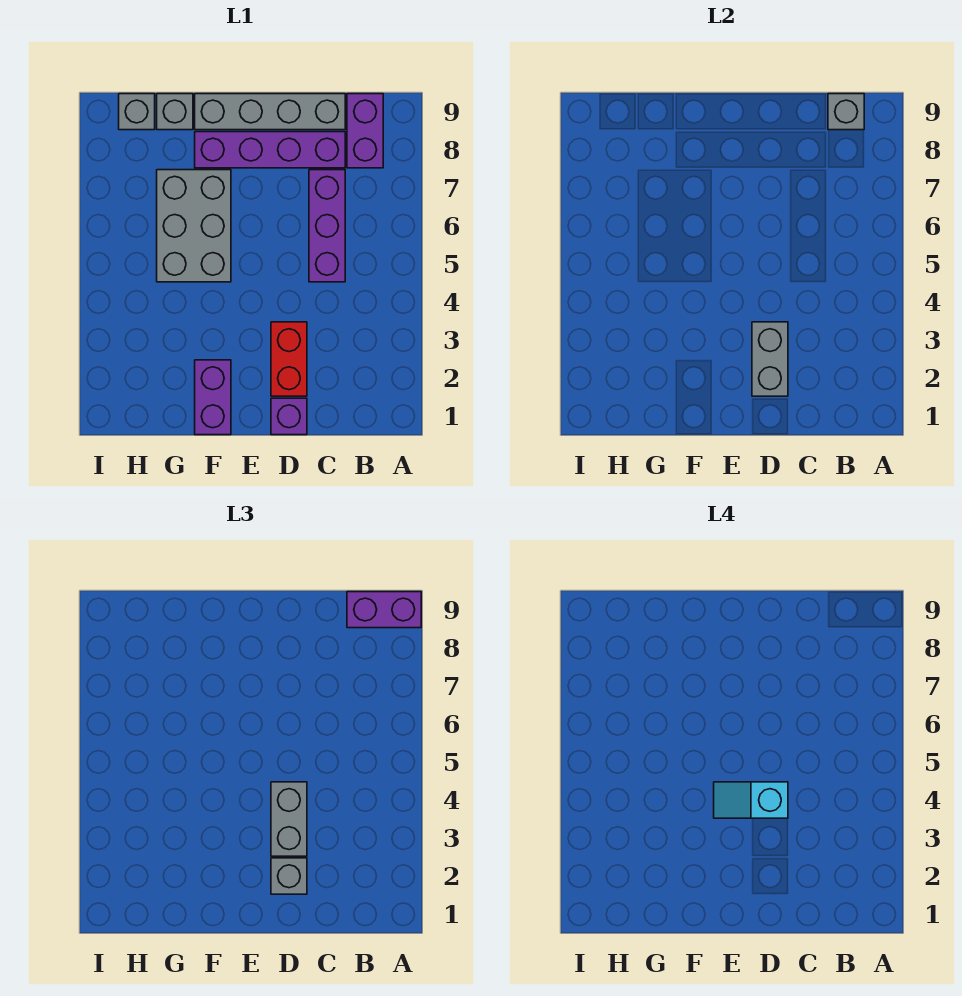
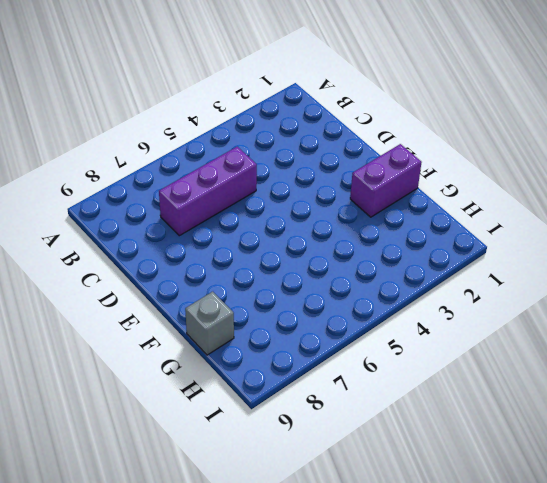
none -> purple 1x2 brick [347,94,383,168]
none -> purple 1x4 brick [195,132,345,168]
none -> grey 1x4 brick [195,94,345,130]

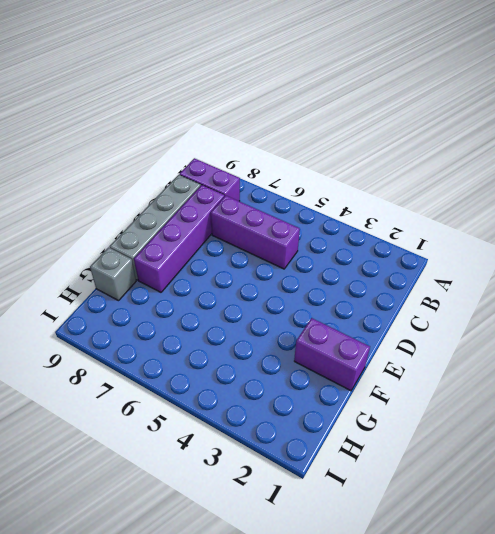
none -> purple 1x1 brick [271,398,307,435]
none -> red 1x2 brick [271,322,307,396]
none -> grey 2x3 brick [157,170,231,282]

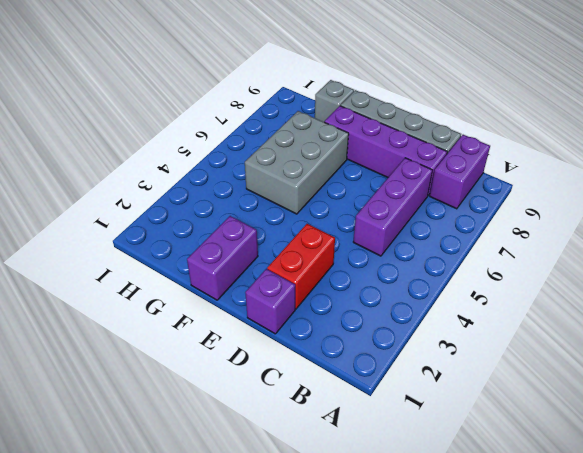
none -> grey 1x1 brick [119,94,155,130]
none -> grey 1x1 brick [828,94,864,130]
none -> grey 1x2 brick [752,322,788,396]

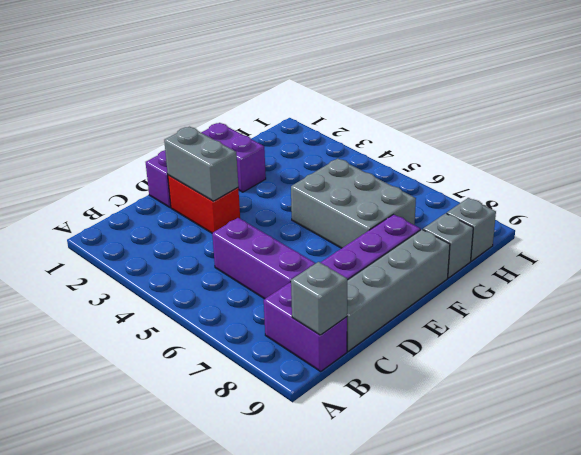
none -> purple 1x2 brick [347,592,421,628]
none -> grey 1x1 brick [271,858,307,894]
none -> grey 1x2 brick [271,782,307,856]

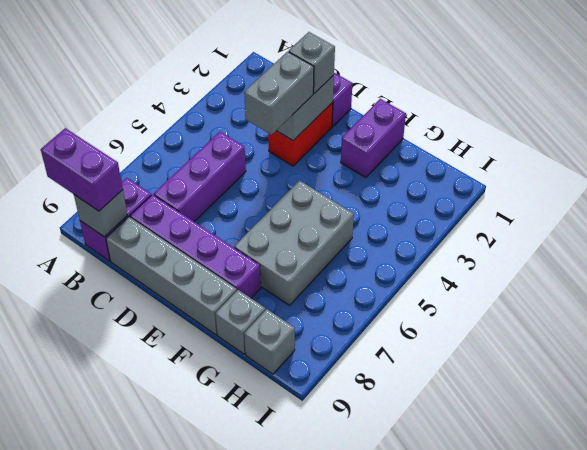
none -> cyan 1x2 slope [714,782,788,818]

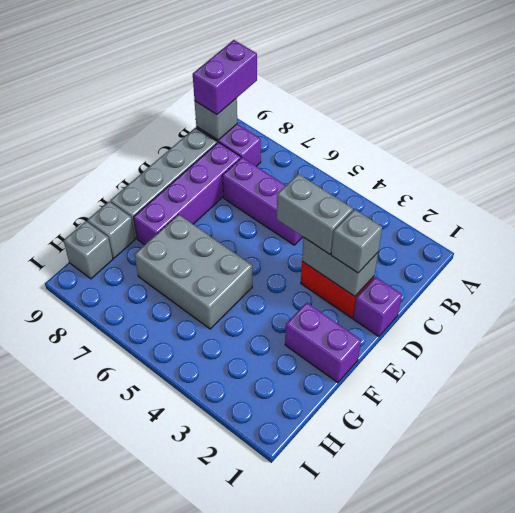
none -> cyan 1x2 slope [714,782,788,818]

